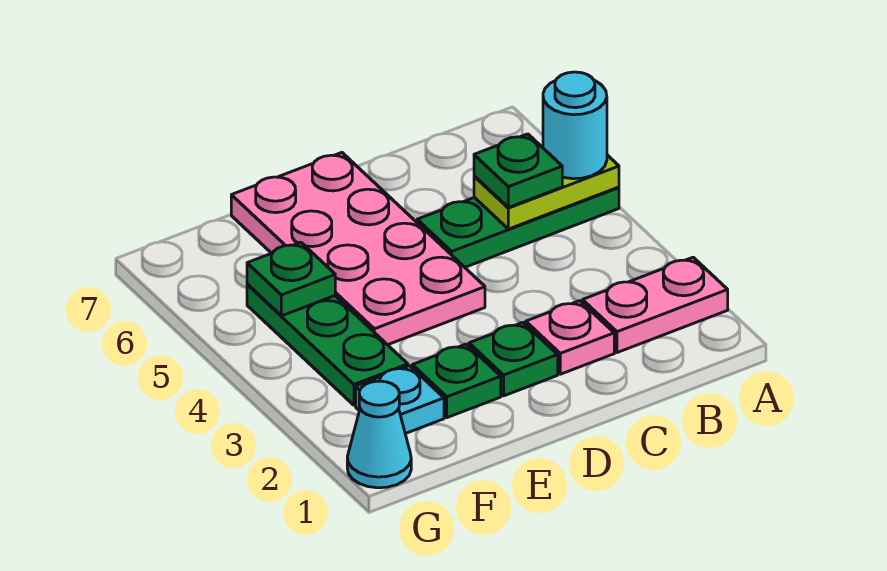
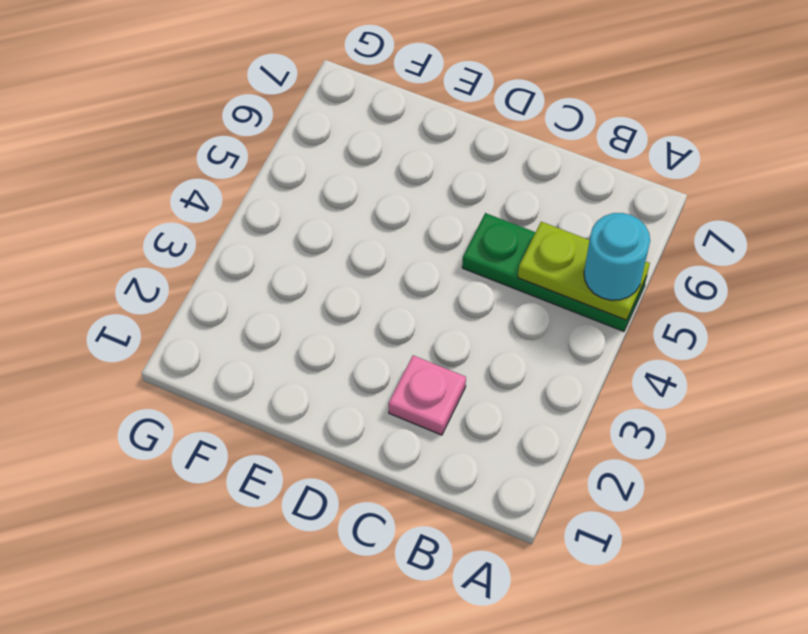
none -> pink 1x2 plate [583,257,728,353]
none -> green 1x1 plate [469,322,558,396]
none -> pink 2x4 plate [231,153,485,345]

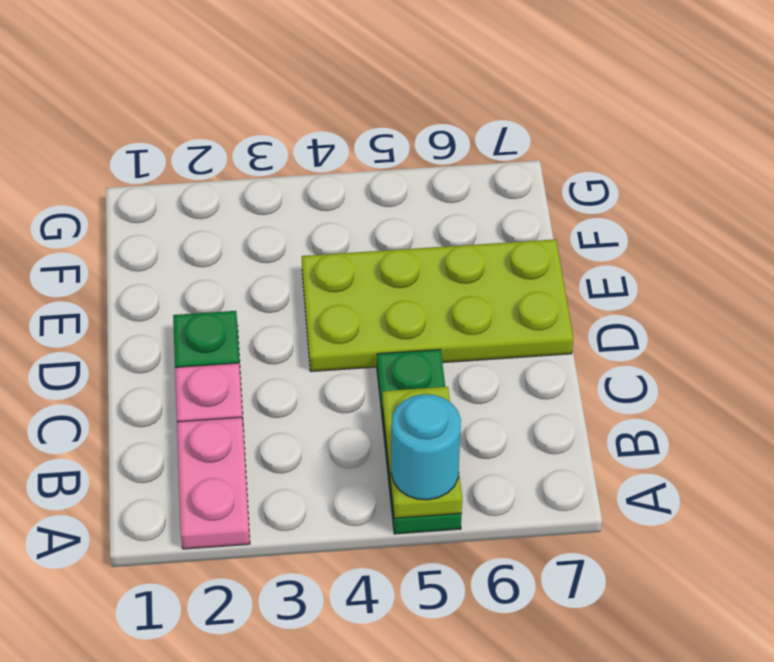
lime 2x4 plate [302,239,573,371] -> pink 2x4 plate [231,153,485,345]
none -> green 1x1 plate [412,344,501,418]
none -> cyan 1x1 plate [356,366,444,434]
none -> green 1x3 plate [247,284,408,405]

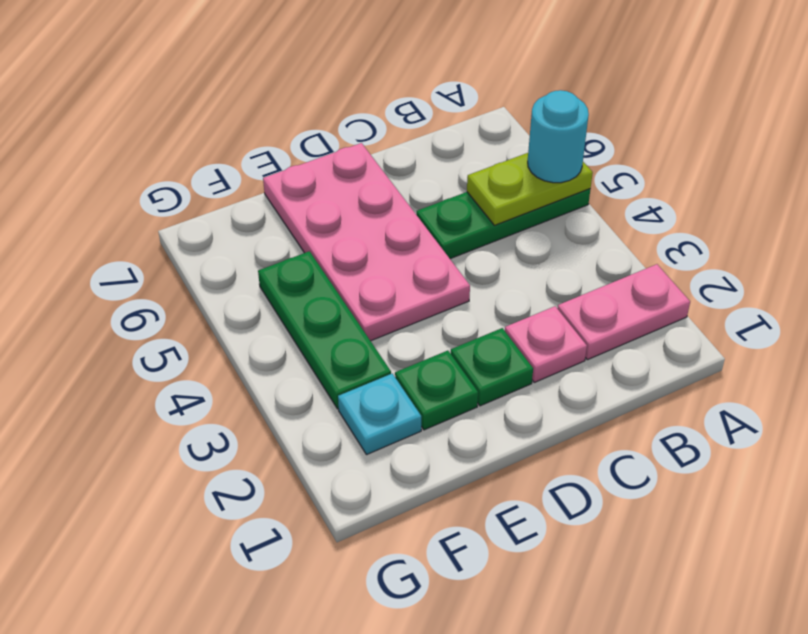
none -> cyan 1x1 cone [347,381,411,488]
none -> green 1x1 plate [247,242,335,316]
none -> green 1x1 plate [474,134,562,208]

